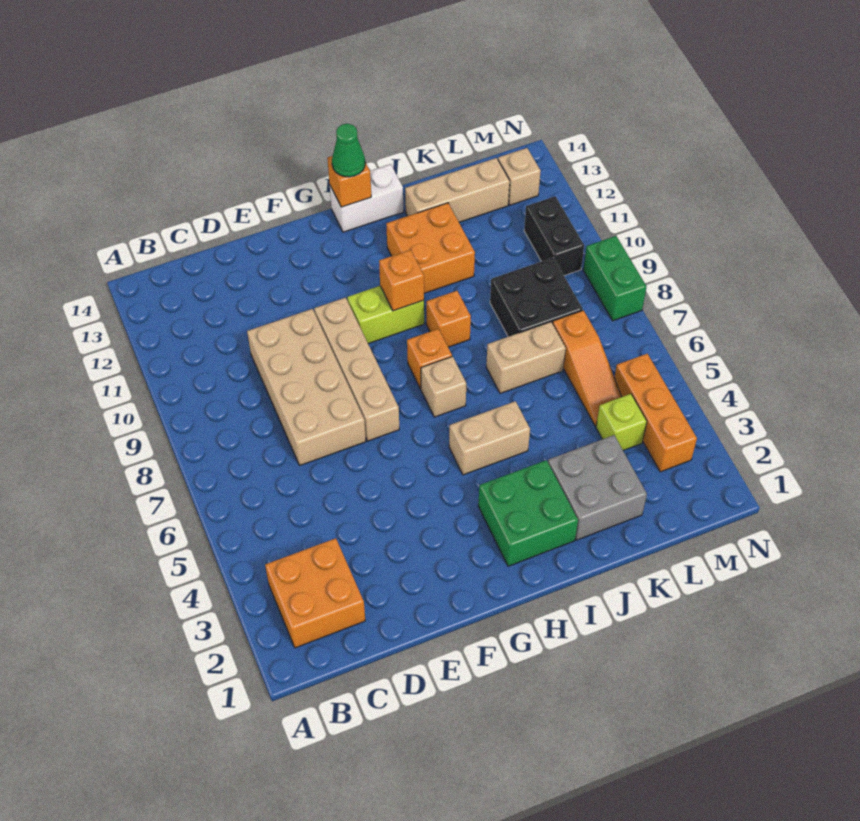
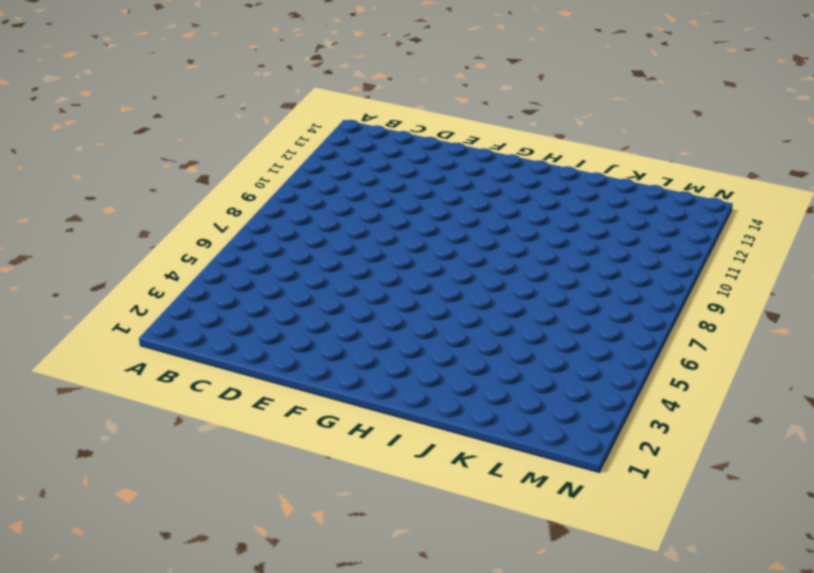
none -> orange 2x2 brick [265,538,365,648]
none -> tan 2x4 brick [247,309,366,465]
none -> tan 1x4 brick [314,298,399,441]

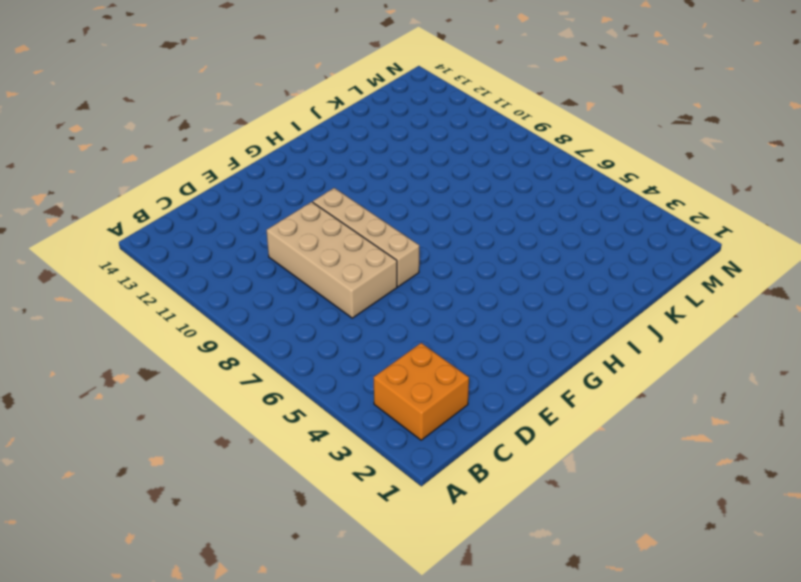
none -> lime 1x2 brick [347,286,424,344]
none -> green 2x2 brick [478,460,578,566]
none -> tan 1x2 brick [449,401,530,475]

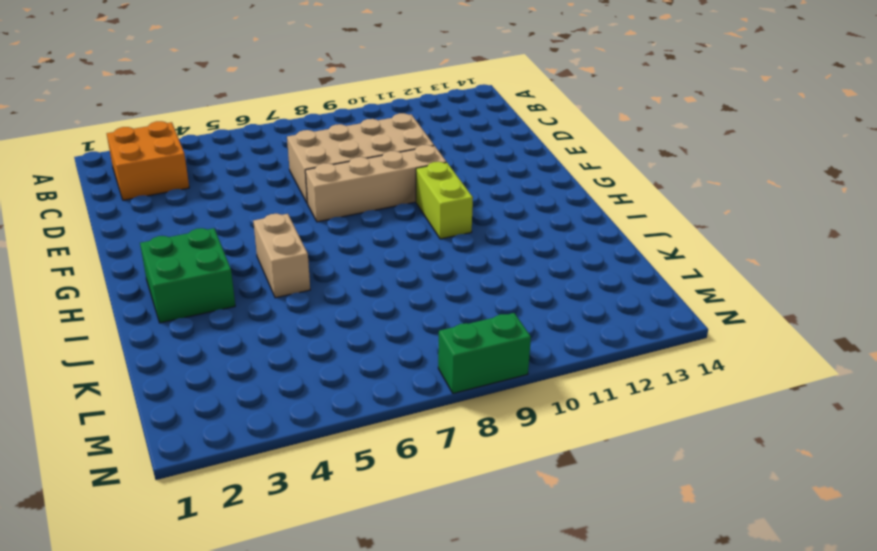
none -> tan 1x1 brick [421,356,466,417]
none -> orange 1x1 brick [407,329,452,389]
none -> white 1x2 brick [330,164,404,232]

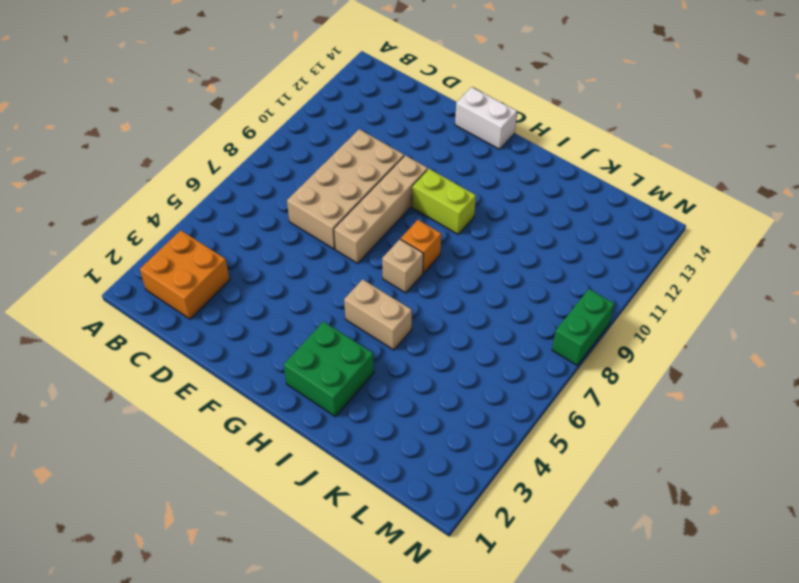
white 1x2 brick [455,87,517,149] -> white 1x2 brick moved to [330,164,404,232]
none -> orange 1x1 brick [426,291,471,347]
none -> orange 2x2 brick [386,203,475,293]
none -> grey 2x2 brick [548,435,647,540]

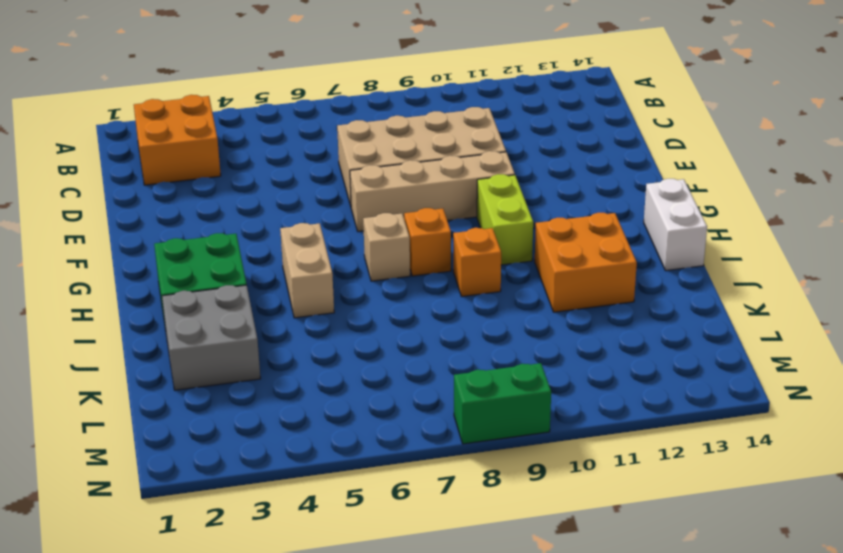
none -> tan 1x2 brick [486,322,566,393]
none -> tan 1x3 brick [405,158,510,222]
none -> black 2x2 brick [490,258,583,337]

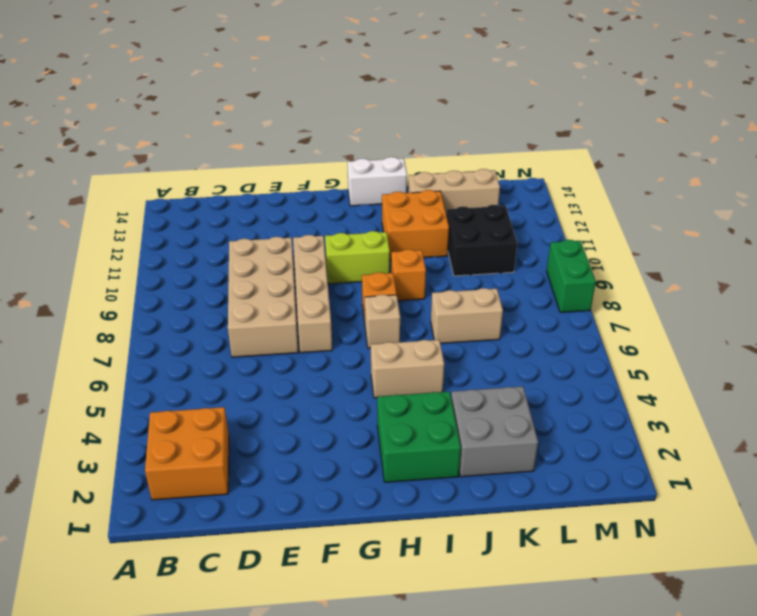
black 2x2 brick [446,205,517,276] -> black 2x2 brick moved to [490,258,583,337]
none -> lime 1x1 brick [596,394,647,450]
none -> orange 1x3 slope [553,310,621,426]
none -> orange 1x3 brick [614,354,697,472]

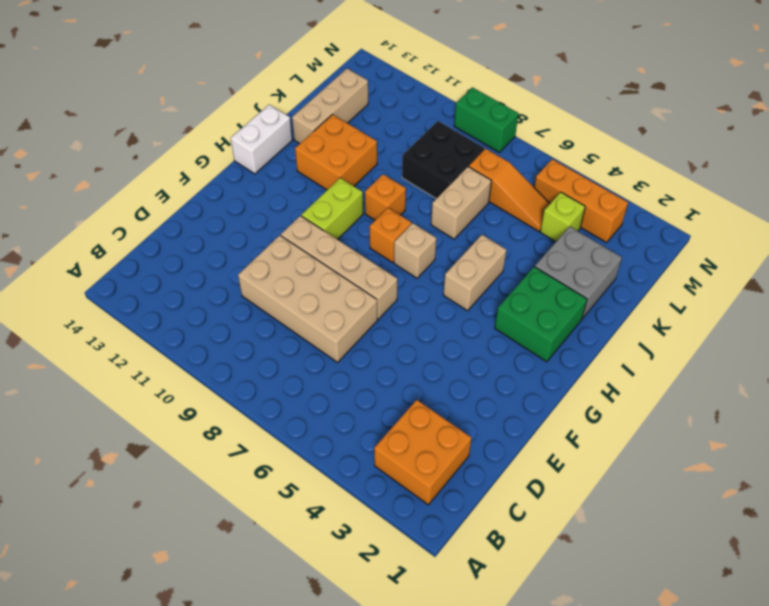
none -> black 1x2 brick [524,196,584,276]
none -> tan 1x1 brick [498,148,541,205]
none -> orange 1x1 brick [379,250,424,311]

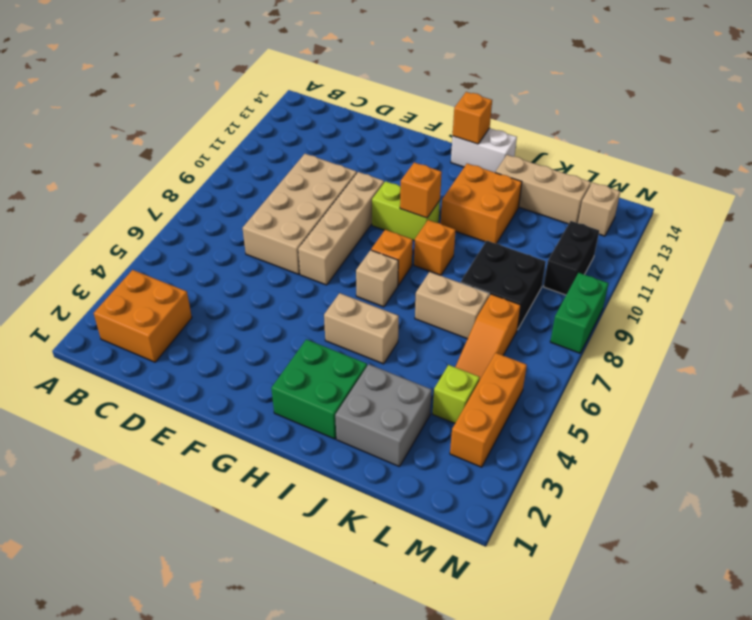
none -> green 1x1 cone [332,124,365,177]

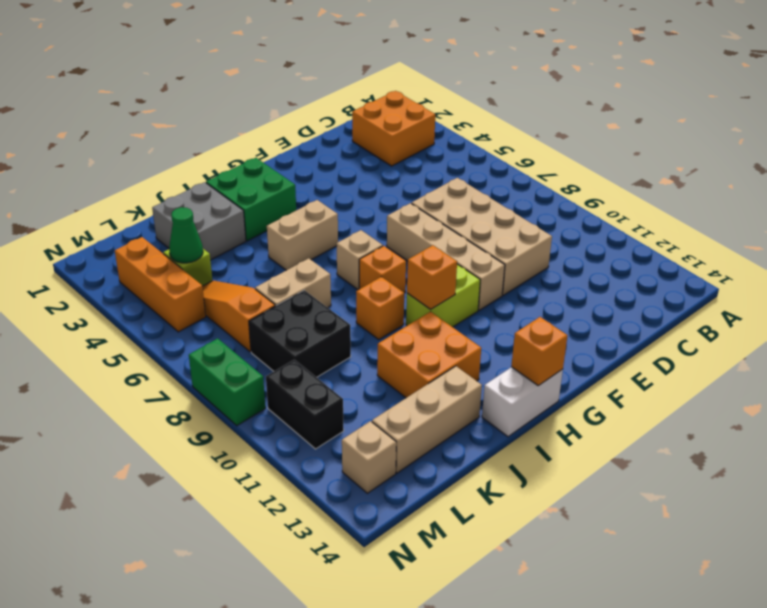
green 1x1 cone [169,207,203,263] -> green 1x1 cone moved to [332,124,365,177]

